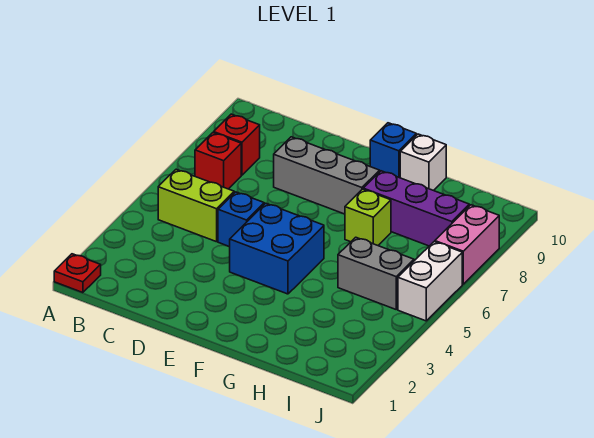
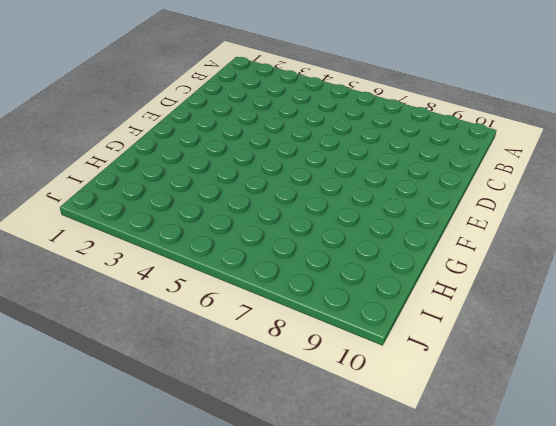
none -> red 1x1 plate [54,254,101,293]
none -> lime 1x2 brick [158,169,234,242]
none -> red 1x1 brick [195,133,241,189]

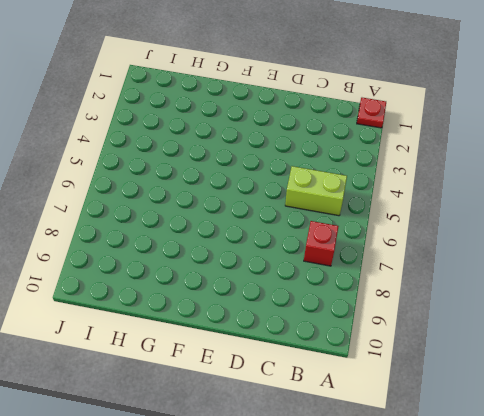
none -> red 1x1 brick [214,114,260,175]
none -> blue 1x1 brick [218,192,264,247]
none -> grey 1x3 brick [274,137,380,214]

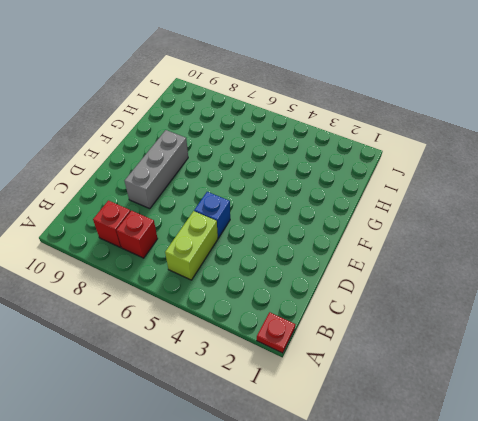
none -> blue 2x2 brick [230,203,324,294]
none -> blue 1x1 brick [370,123,416,178]
none -> lime 1x1 brick [345,189,391,245]

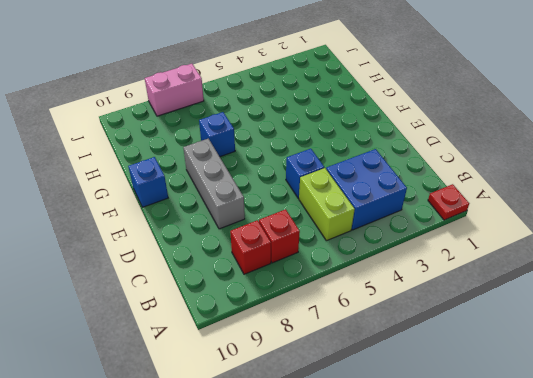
blue 2x2 brick [326,149,407,230] -> blue 2x2 brick moved to [230,203,324,294]
blue 1x1 brick [199,112,235,157] -> lime 1x1 brick [345,189,391,245]
none -> purple 1x3 brick [363,171,469,246]
none -> white 1x1 brick [400,134,446,191]
none -> grey 1x2 brick [338,237,414,309]

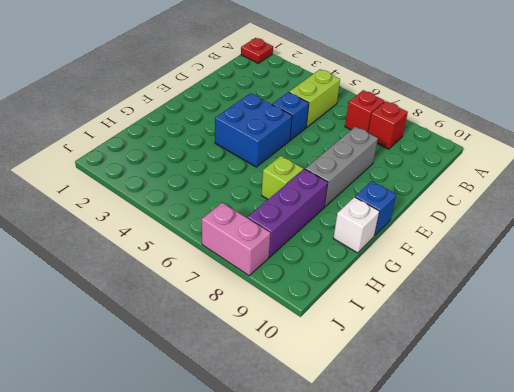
none -> grey 1x2 brick [338,237,414,309]
none -> white 1x2 brick [398,242,462,321]

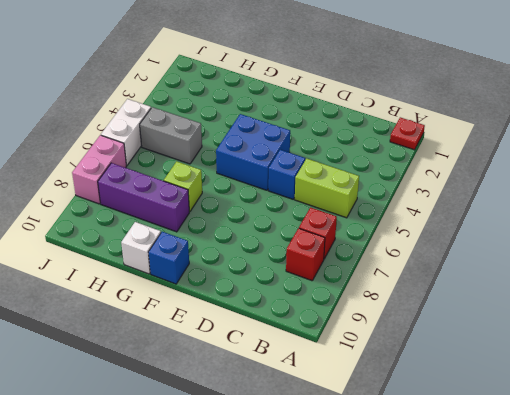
none -> grey 1x3 brick [274,137,380,214]

